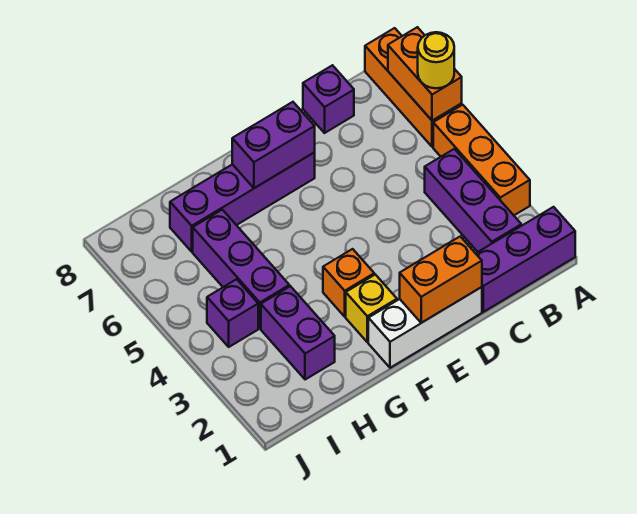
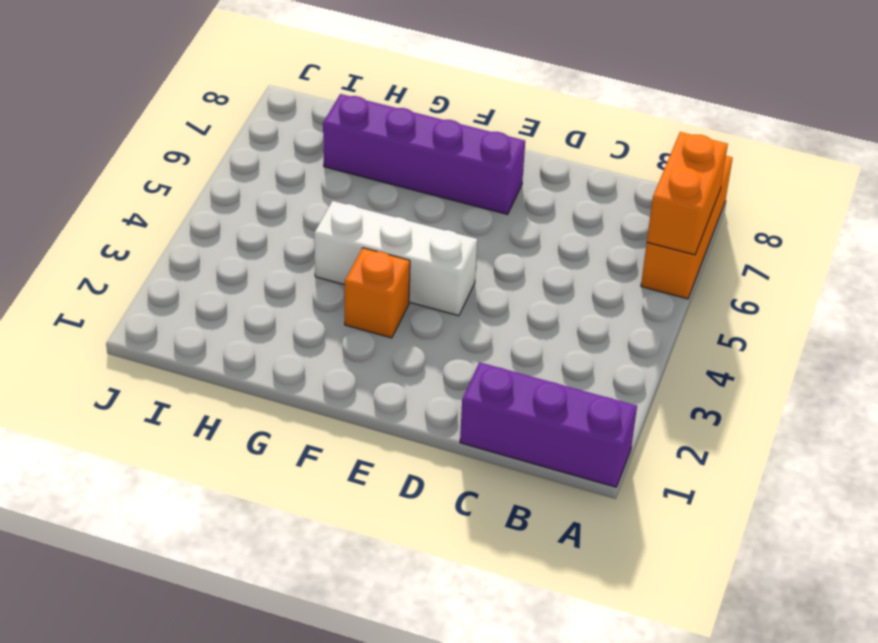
white 1x3 brick [314,201,477,316] -> white 1x3 brick moved to [368,287,482,368]
none -> orange 1x3 brick [433,105,530,215]
none -> purple 1x3 brick [425,149,521,252]
none -> purple 1x1 brick [303,65,354,133]

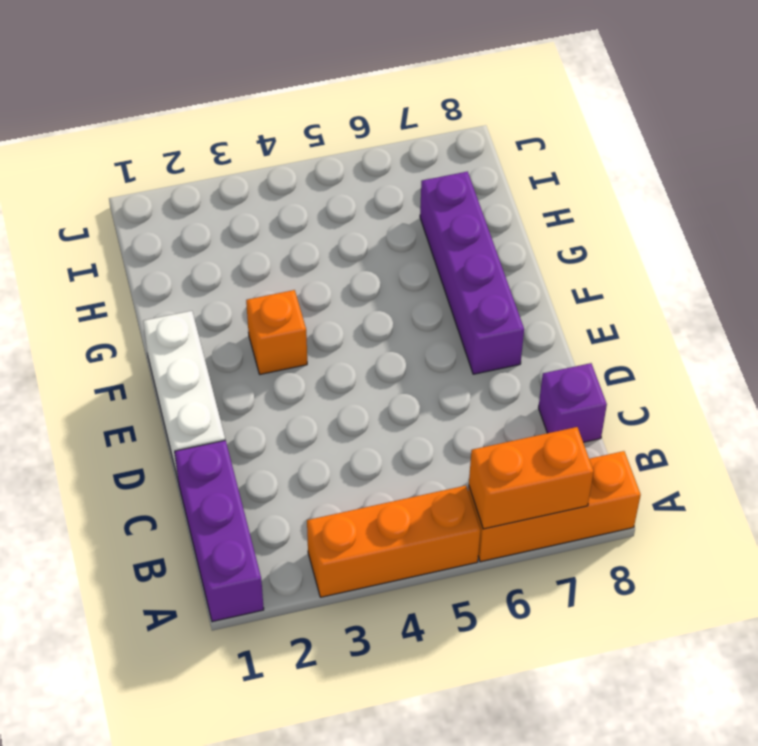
none -> purple 1x3 brick [425,149,521,252]
none -> yellow 1x1 brick [346,275,397,342]
none -> purple 1x2 brick [261,286,335,380]

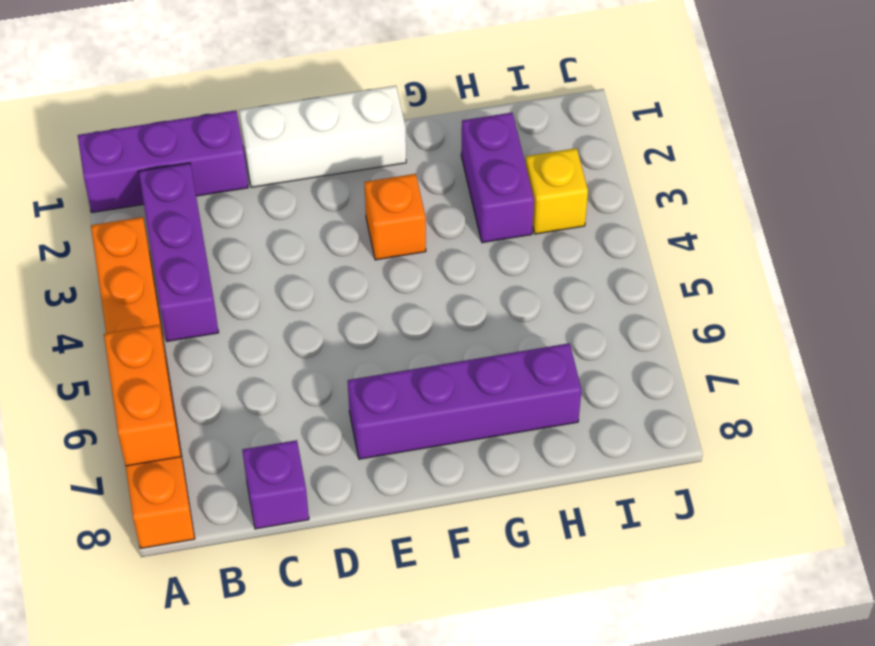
yellow 1x1 brick [526,148,588,234] -> yellow 1x1 brick moved to [346,275,397,342]
none -> purple 1x3 brick [193,210,289,328]
none -> purple 1x1 brick [207,279,258,347]
none -> orange 1x2 brick [400,237,482,323]

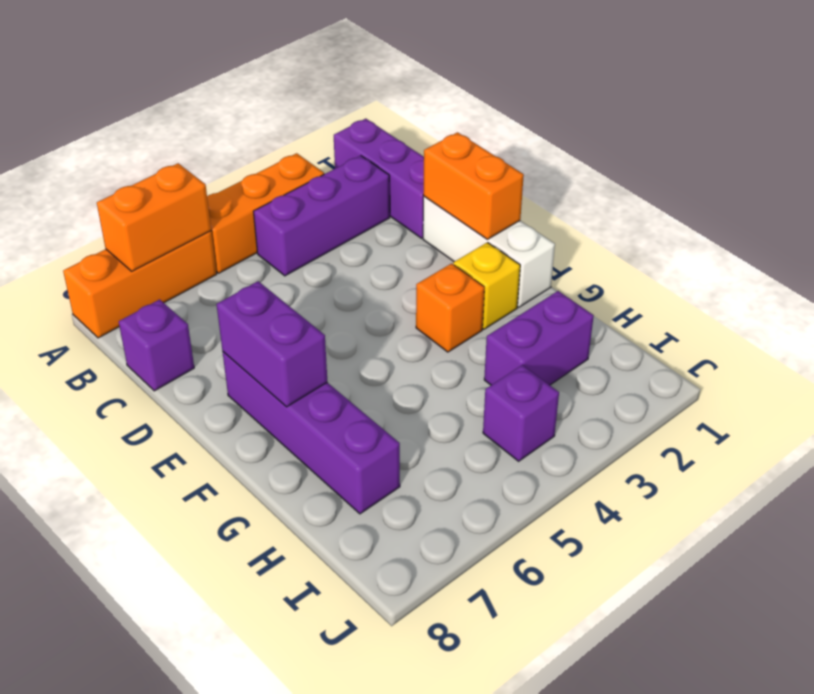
none -> purple 1x3 brick [193,210,289,328]
none -> yellow 1x1 round brick [418,32,454,88]

